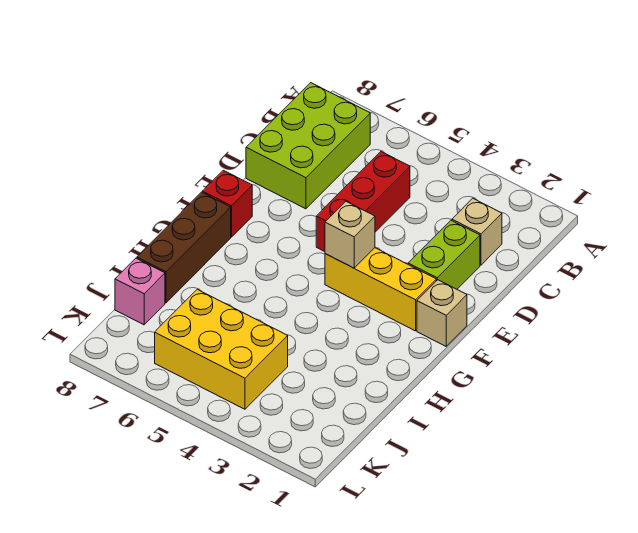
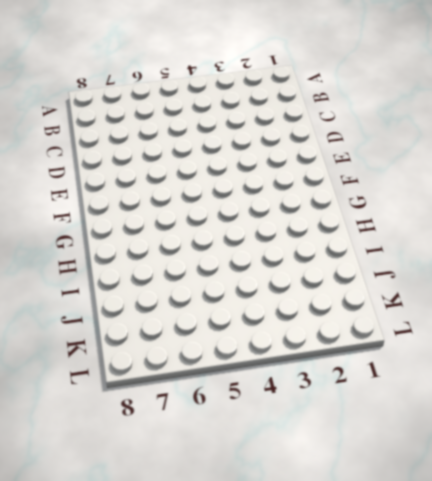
none -> lime 2x3 brick [246,83,370,209]
none -> tan 1x1 brick [452,198,502,265]

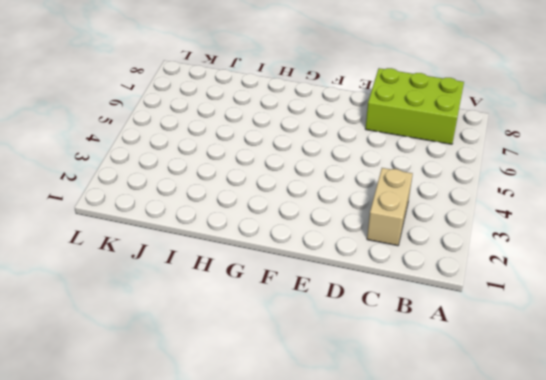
tan 1x2 brick [367,168,413,246] -> tan 1x1 brick [452,198,502,265]
none -> red 1x3 brick [316,152,410,252]
none -> lime 1x2 brick [408,220,480,289]

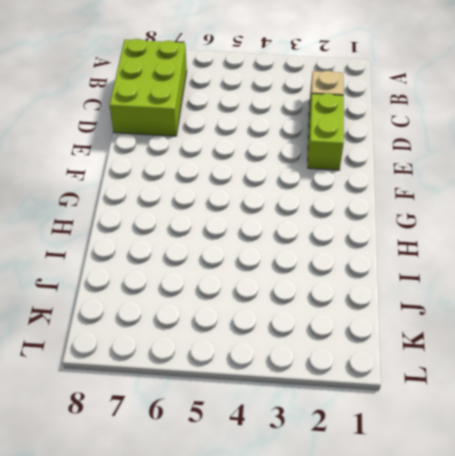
none -> red 1x3 brick [316,152,410,252]
none -> tan 1x1 brick [417,280,467,346]

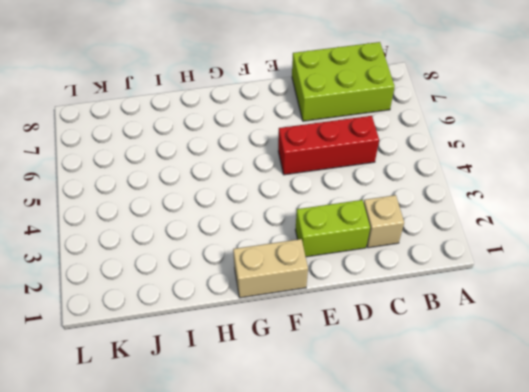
tan 1x2 brick [233,239,308,298] -> tan 1x1 brick [417,280,467,346]
none -> yellow 1x3 brick [325,248,436,331]
none -> red 1x1 brick [202,170,252,237]

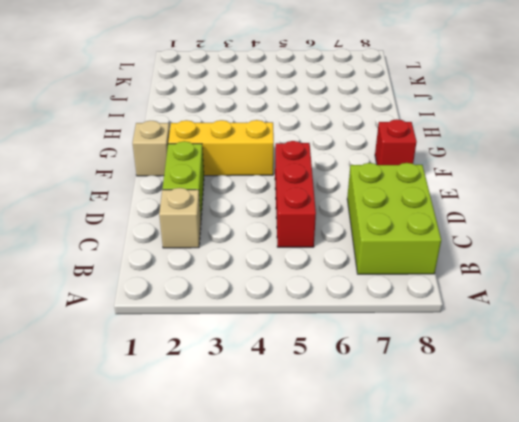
none -> brown 1x3 brick [137,192,231,303]
none -> yellow 2x3 brick [155,289,288,409]

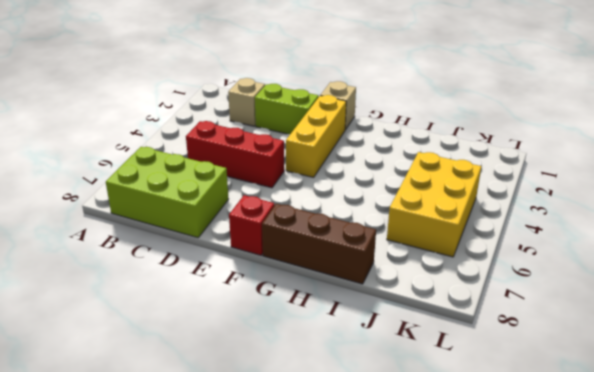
none -> pink 1x1 brick [115,258,165,325]
none -> tan 1x1 brick [325,202,375,268]

